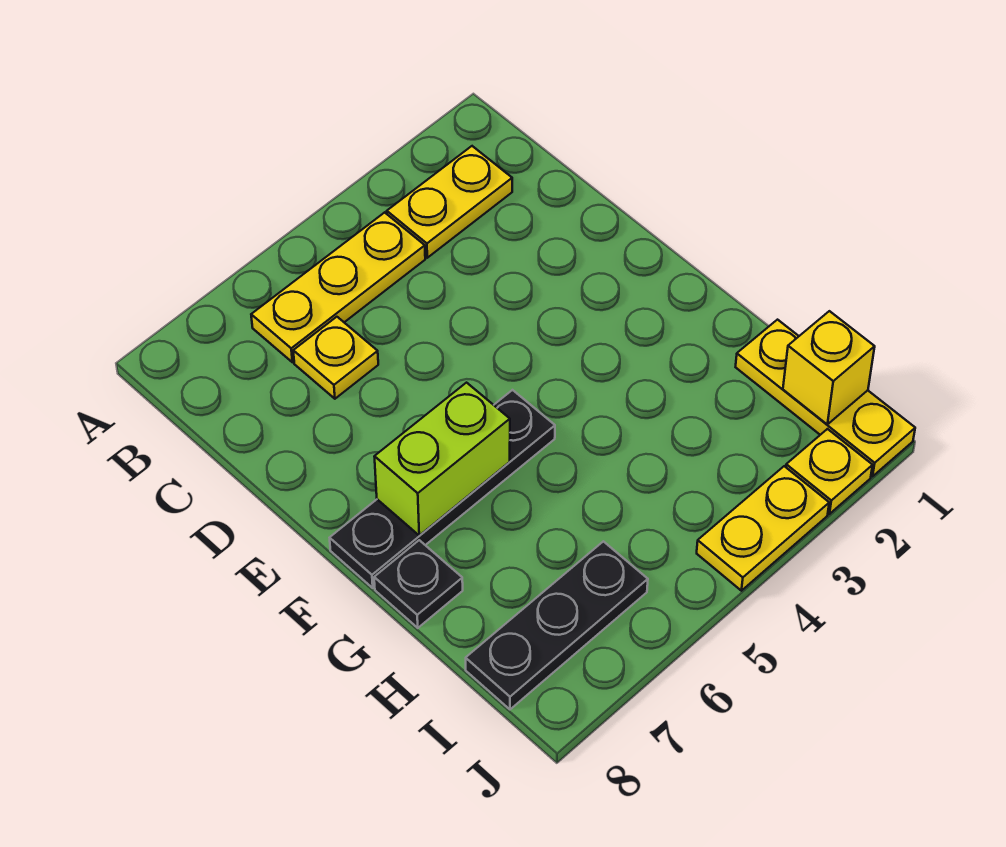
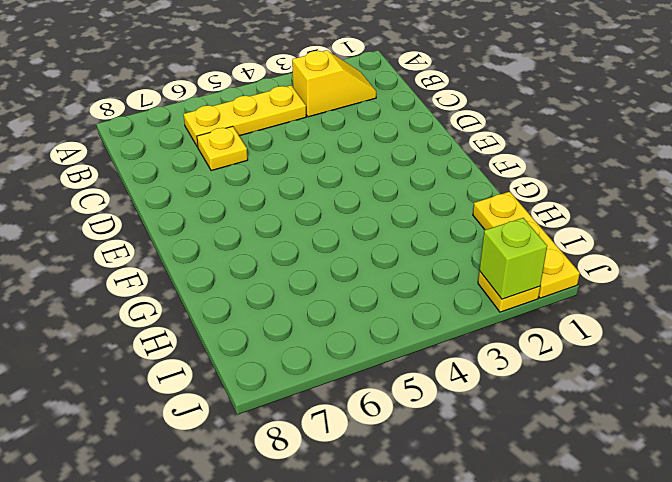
yellow 1x2 slope [292,50,376,117] -> yellow 1x2 plate [387,146,512,258]
lime 1x1 brick [479,218,547,299] -> none
none -> black 1x4 plate [330,390,555,588]
none -> black 1x1 plate [374,540,463,628]

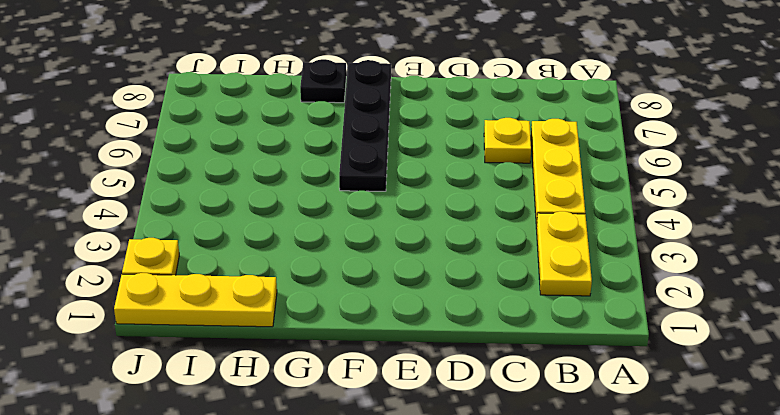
none -> black 1x3 plate [466,541,648,709]
none -> yellow 1x2 plate [697,466,829,591]

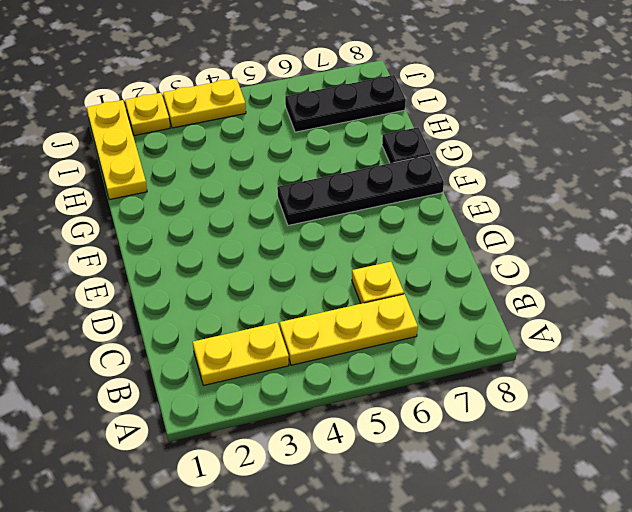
none -> lime 1x2 brick [374,383,510,535]
none -> yellow 1x1 brick [783,311,875,424]

